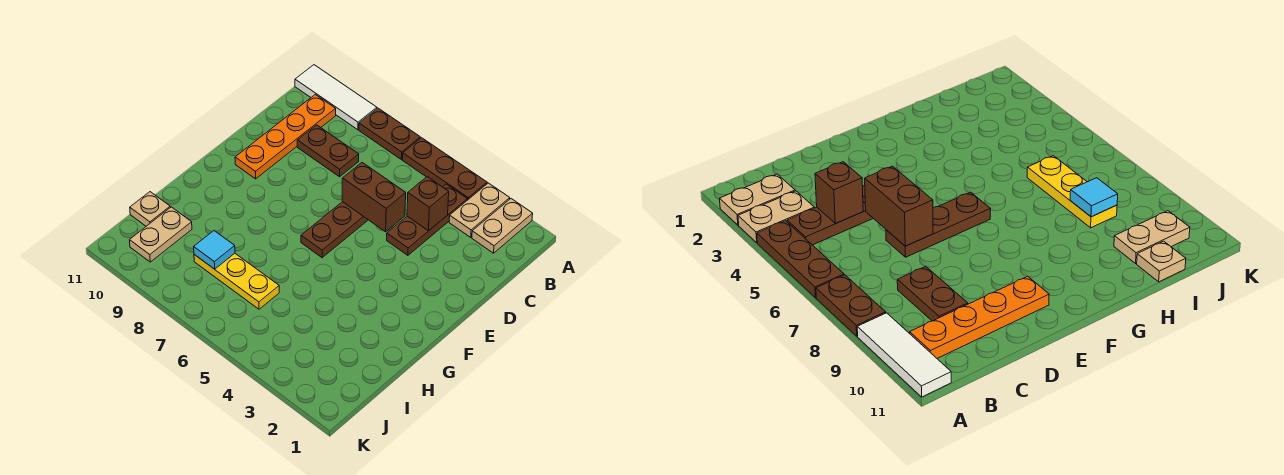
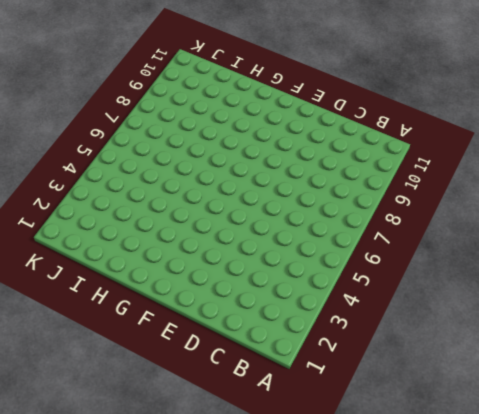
none -> tan 1x2 plate [472,199,533,253]
none -> tan 1x2 plate [449,183,510,237]
none -> brown 1x3 plate [403,138,487,200]

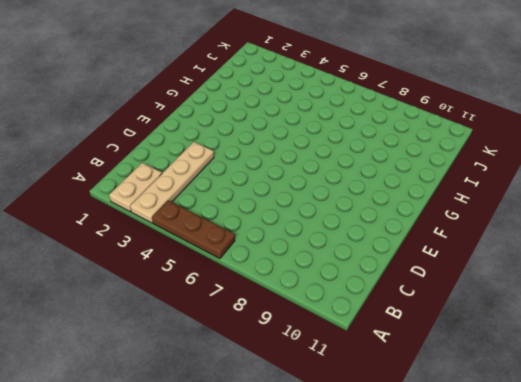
tan 1x4 plate [130,142,214,223] -> tan 1x2 plate [449,183,510,237]
none -> brown 1x2 plate [359,108,420,159]
none -> white 1x3 tile [295,65,377,130]
none -> brown 1x3 plate [387,184,467,255]

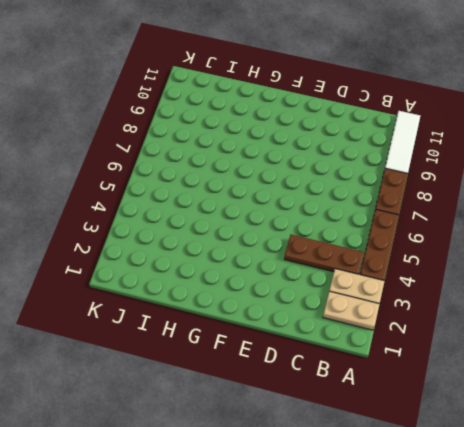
none -> orange 1x4 plate [235,95,336,179]
none -> brown 1x2 plate [297,125,359,177]
none -> brown 1x3 plate [301,202,368,258]

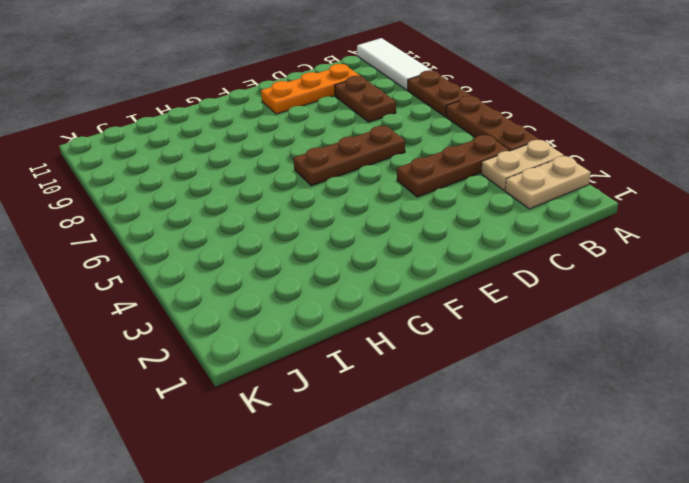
orange 1x3 plate [261,64,360,114] -> orange 1x4 plate [235,95,336,179]
none -> yellow 1x3 plate [194,253,279,309]
none -> tan 1x2 plate [130,207,192,262]
none -> tan 1x1 plate [130,192,170,226]

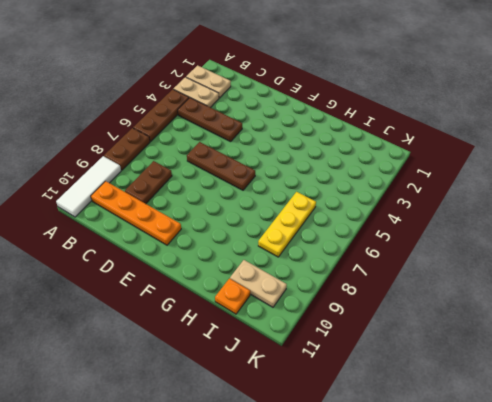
orange 1x1 plate [215,278,250,314] -> tan 1x1 plate [130,192,170,226]
none -> brown 1x1 brick [407,177,449,231]
none -> brown 1x2 brick [342,163,406,232]
none -> cyan 1x1 tile [194,231,235,269]

